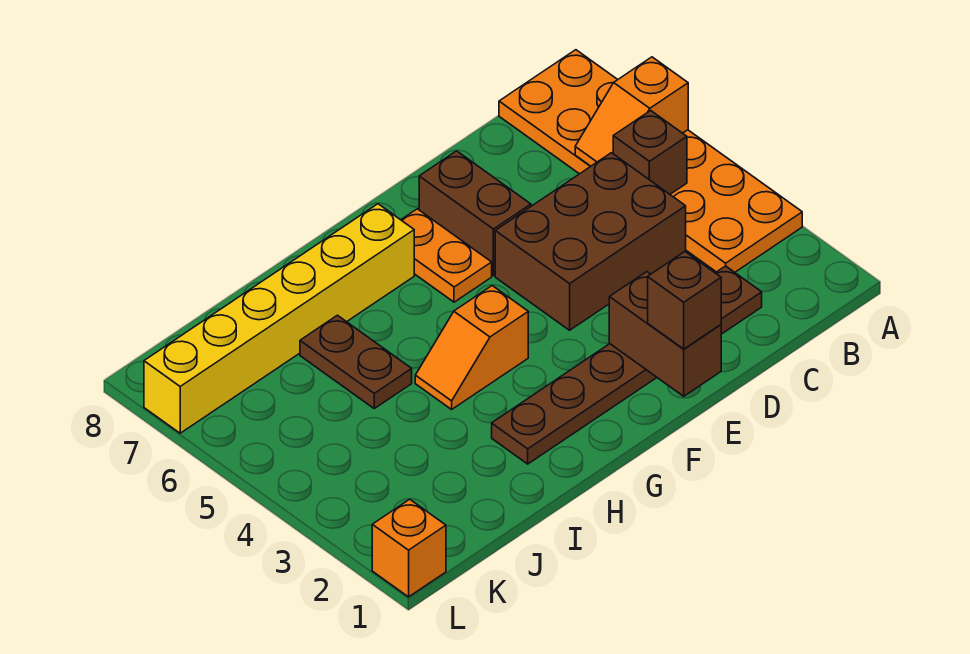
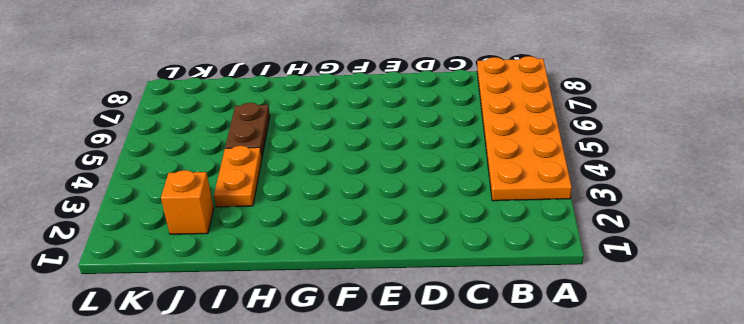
orange 1x2 plate [214,146,262,207] -> orange 1x2 plate moved to [401,209,492,302]
orange 1x1 brick [161,170,214,234] -> orange 1x1 brick moved to [372,499,446,597]
none -> brown 1x6 plate [492,266,762,464]
none -> brown 2x3 brick [495,153,686,330]
none -> brown 1x2 brick [419,151,531,276]

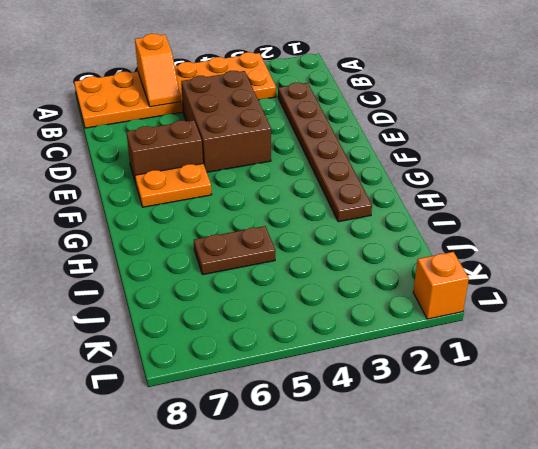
none -> orange 1x2 slope [415,286,528,409]
none -> yellow 1x6 brick [144,204,414,433]
none -> brown 1x1 brick [613,111,687,194]

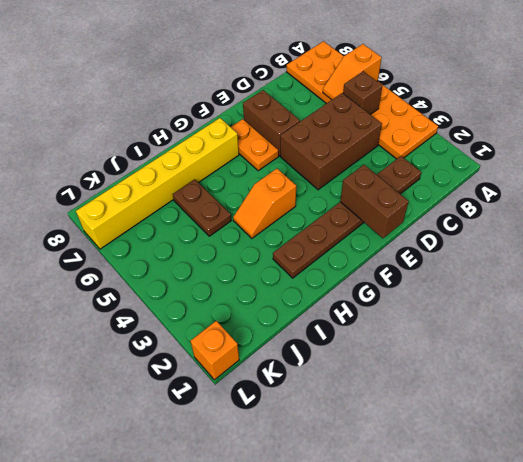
none -> brown 1x1 brick [648,252,721,349]

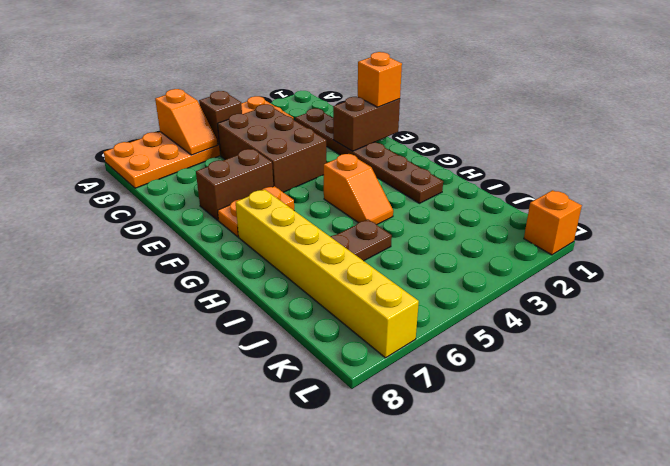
orange 1x1 brick [358,52,402,107] -> brown 1x1 brick [648,252,721,349]

